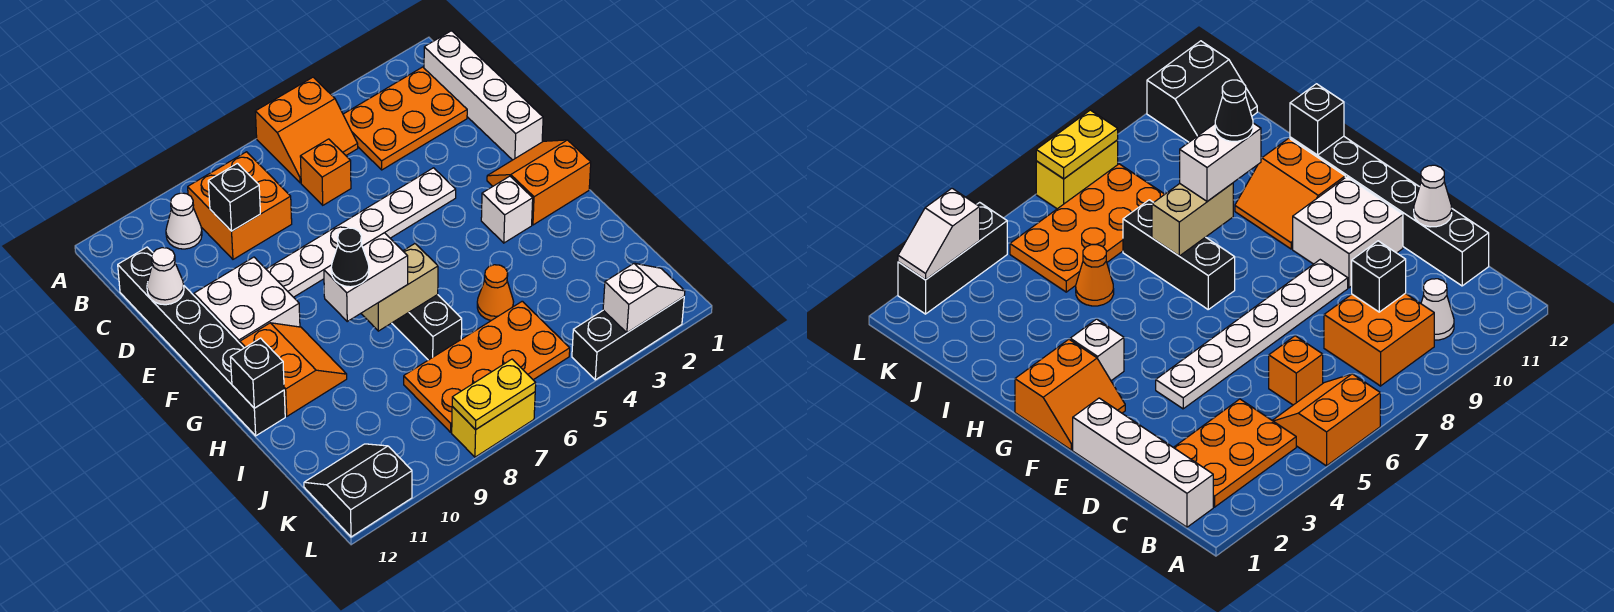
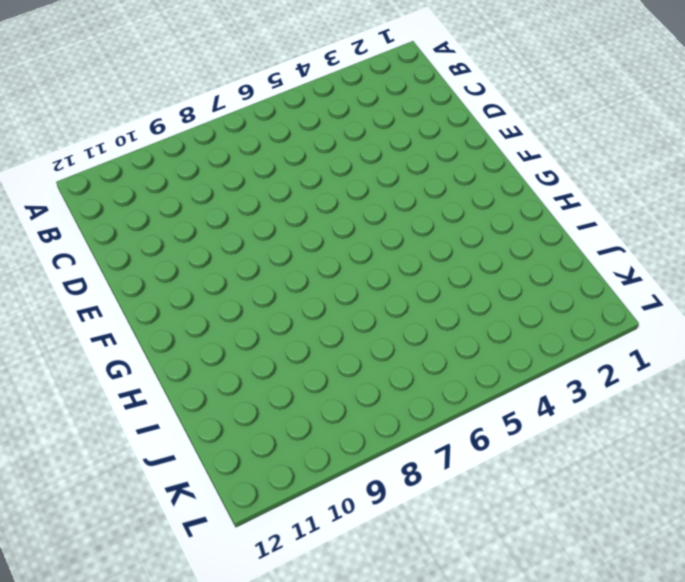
none -> orange 2x2 slope [255,77,358,183]
none -> white 1x4 brick [424,31,543,160]
none -> orange 2x3 plate [343,67,467,170]

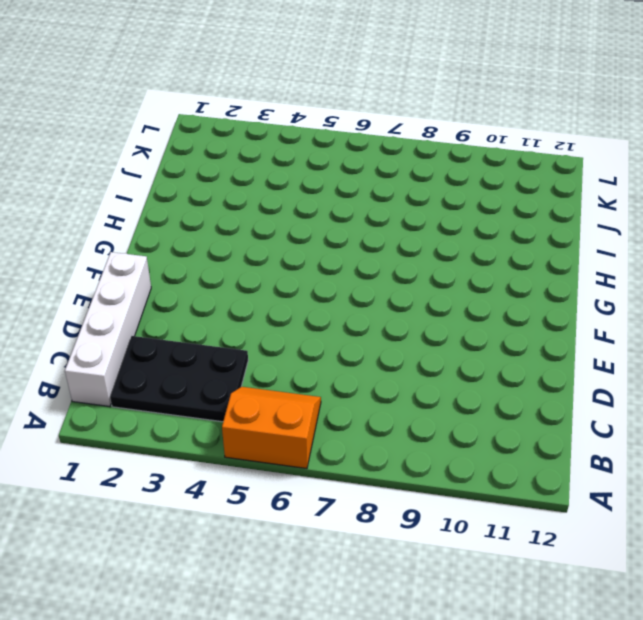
black 2x3 plate [110,336,248,422] -> orange 2x3 plate [343,67,467,170]
none -> orange 2x2 brick [188,152,292,259]
none -> white 1x1 cone [166,193,202,249]
none -> orange 1x1 brick [300,139,351,205]

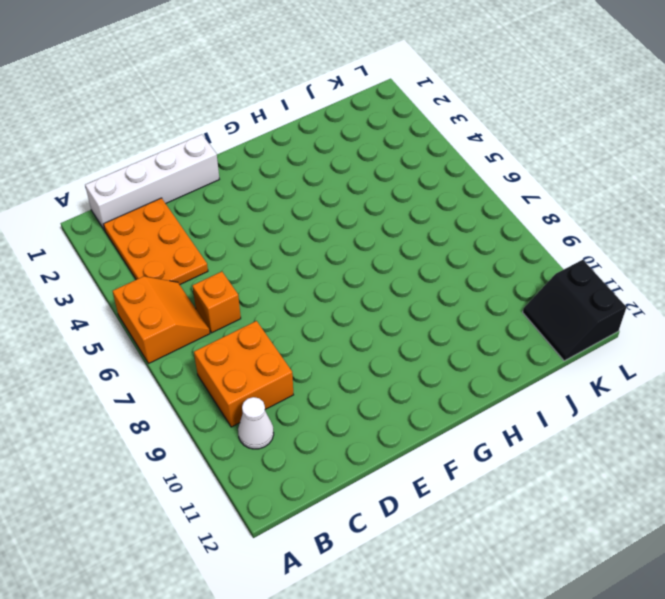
none -> black 1x6 brick [118,247,285,436]
none -> white 1x6 plate [266,168,456,297]
none -> white 2x2 brick [194,257,300,343]

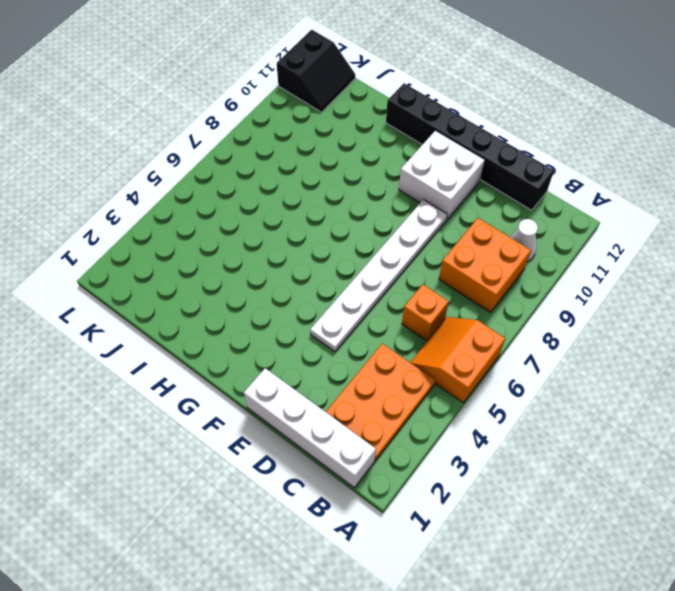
none -> orange 2x2 slope [487,140,591,225]
none -> white 1x1 brick [481,176,533,243]
none -> black 1x3 brick [392,295,462,360]

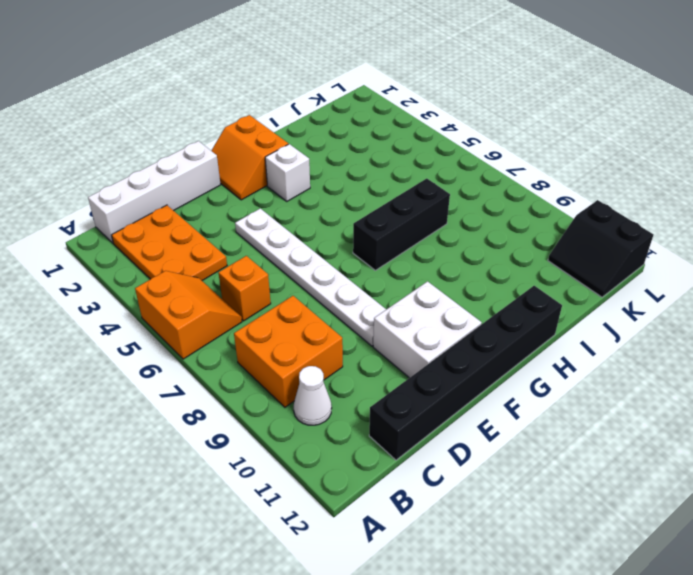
none -> orange 2x2 slope [240,323,347,416]
none -> orange 1x1 cone [477,265,514,320]
none -> orange 2x4 plate [404,301,570,432]

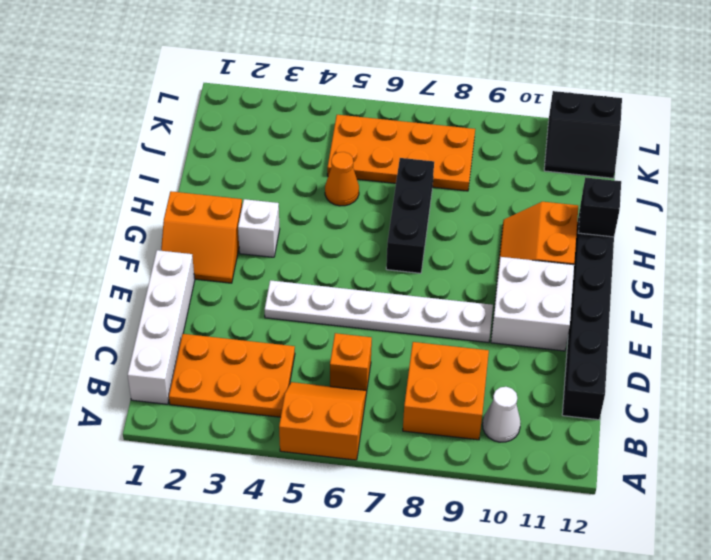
none -> black 1x3 brick [572,297,684,380]
none -> yellow 1x2 brick [452,392,535,457]
none -> black 1x1 brick [208,163,260,231]

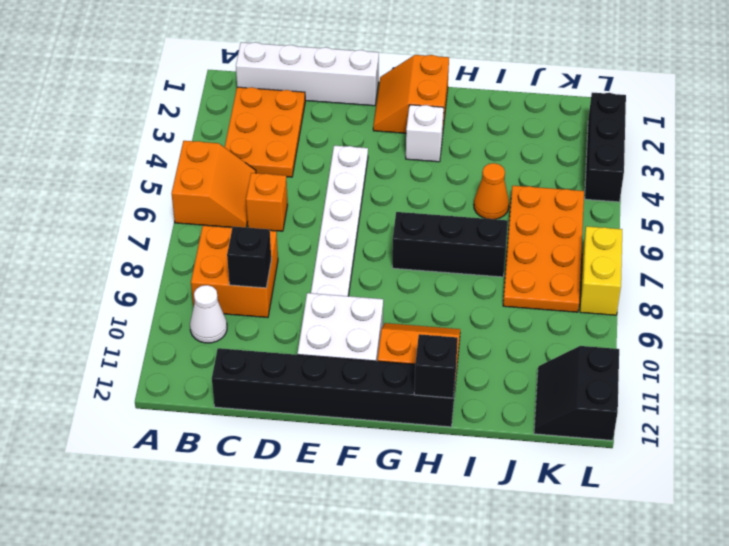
none -> white 1x1 cone [147,248,184,305]
none -> tan 1x2 brick [361,244,438,331]
none -> white 1x2 slope [603,263,685,333]

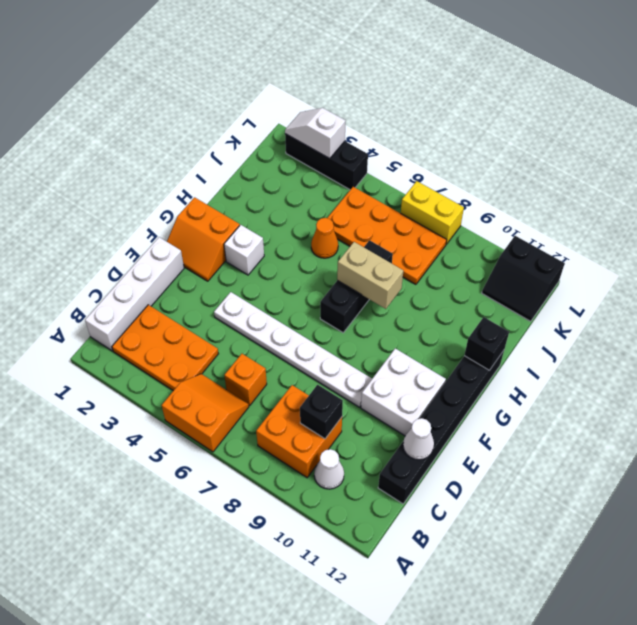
none -> orange 2x2 slope [240,323,347,416]
none -> yellow 1x2 plate [452,359,536,430]
none -> white 1x2 brick [324,233,408,321]

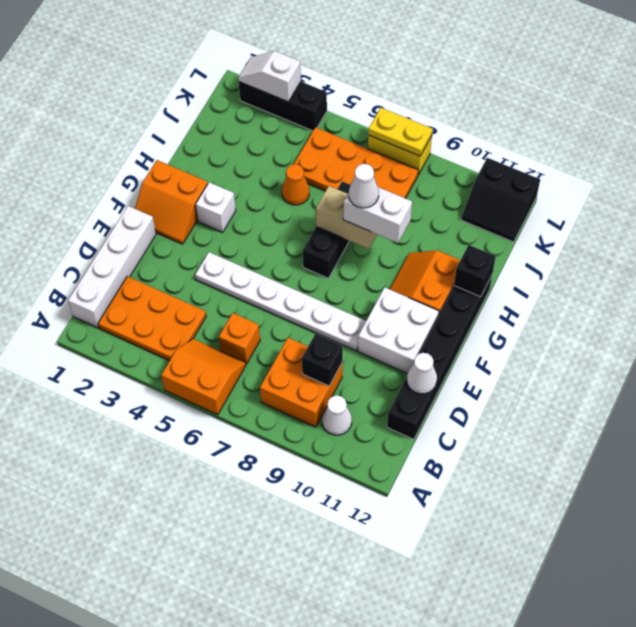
white 1x1 cone [349,164,379,208] -> none
none -> black 1x1 cone [331,228,369,287]

